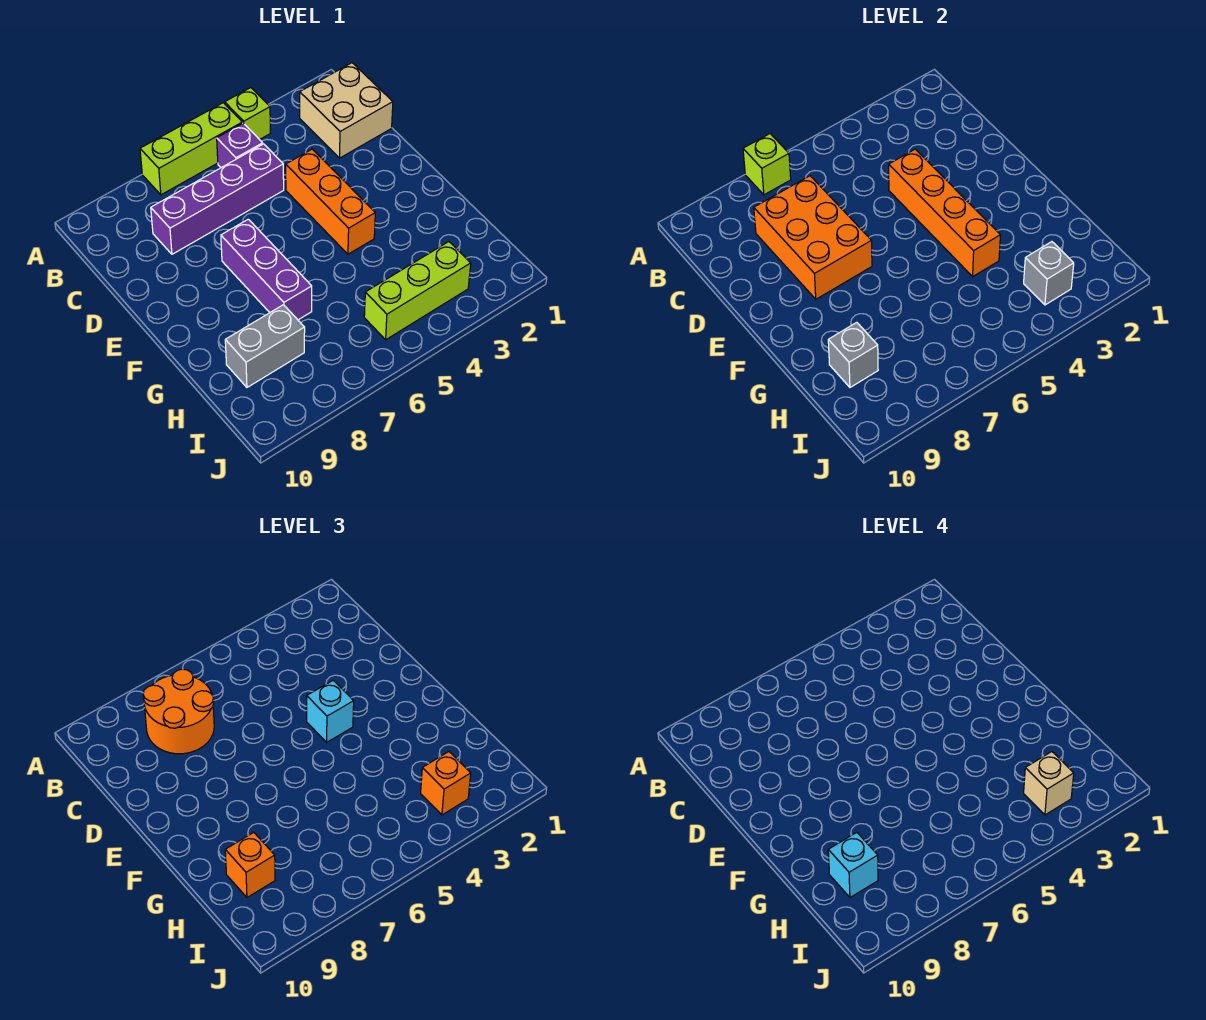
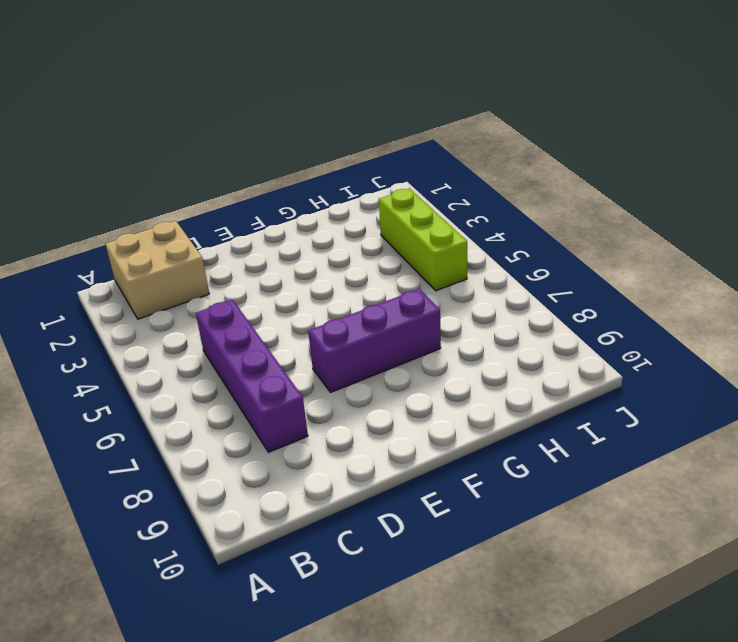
none -> lime 1x1 brick [225,88,270,140]
none -> lime 1x3 brick [140,103,242,195]
none -> purple 1x1 brick [217,123,263,168]

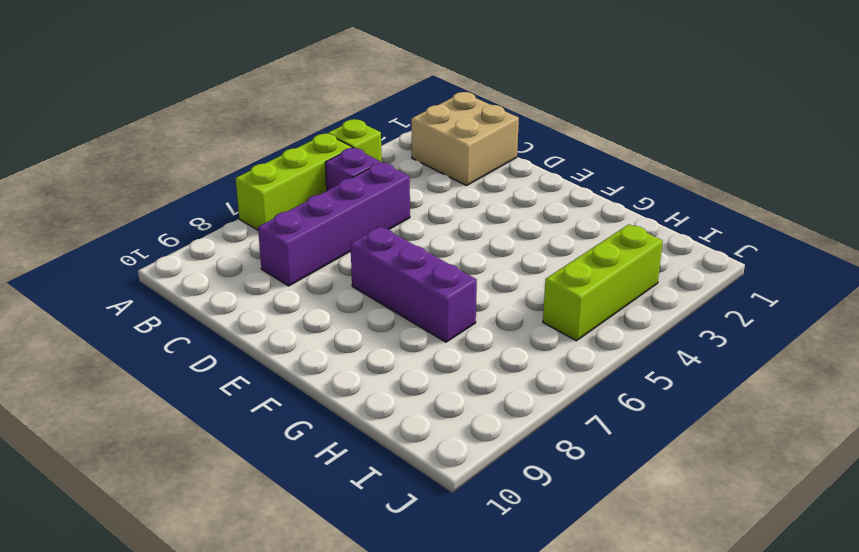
none -> orange 1x3 brick [286,149,375,254]
none -> grey 1x2 brick [225,305,305,387]
none -> lime 1x1 brick [743,134,791,195]

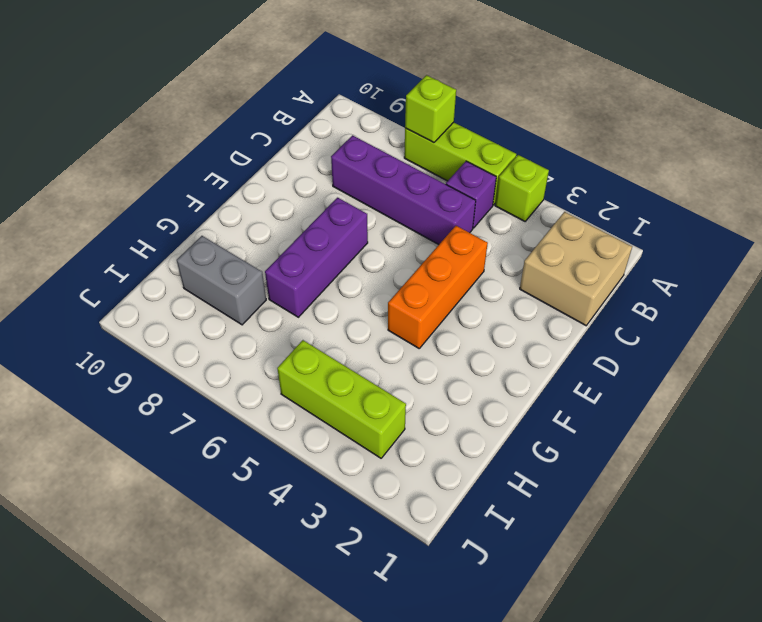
none -> orange 2x3 brick [754,176,872,299]
none -> orange 1x4 brick [889,149,1000,276]
none -> grey 1x1 brick [828,322,878,387]

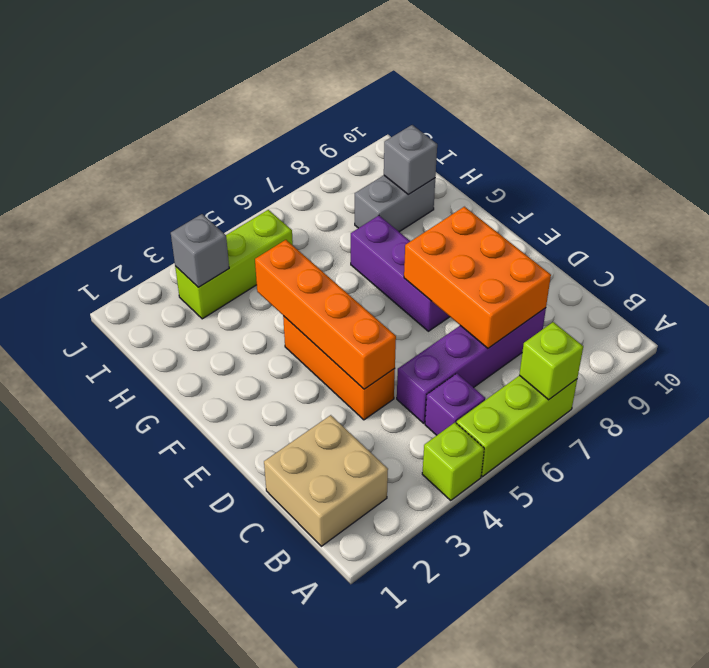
none -> orange 2x2 round brick [143,669,214,754]
none -> cyan 1x1 brick [307,680,354,742]
none -> orange 1x1 brick [225,832,275,897]

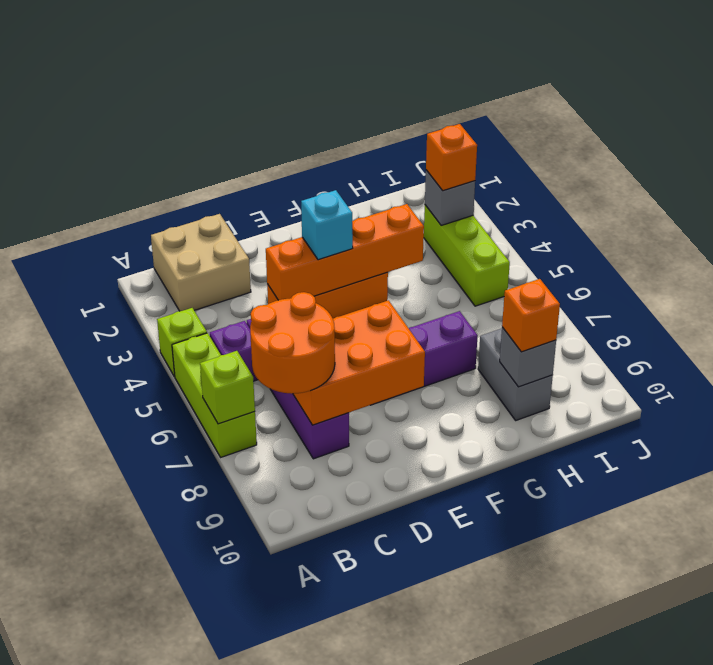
none -> cyan 1x1 brick [828,832,878,897]
none -> tan 1x1 brick [1024,752,1074,815]

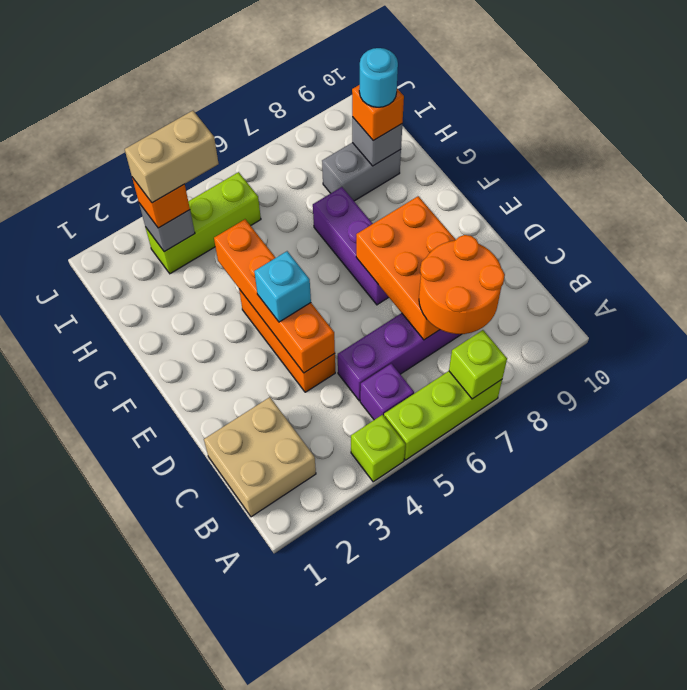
cyan 1x1 round brick [359,48,398,107] -> cyan 1x1 brick [828,832,878,897]
tan 1x2 brick [125,111,219,203] -> tan 1x1 brick [1024,752,1074,815]

